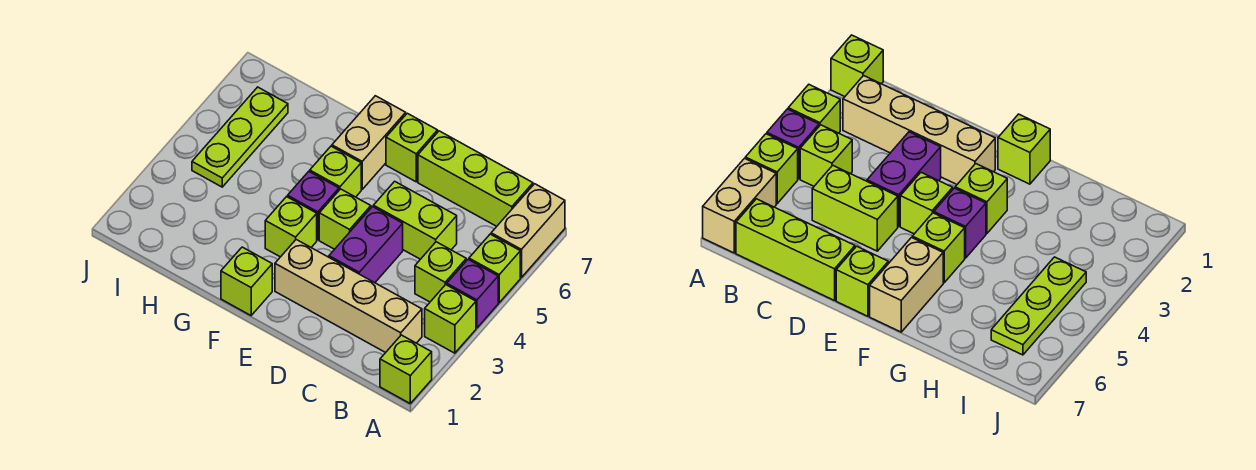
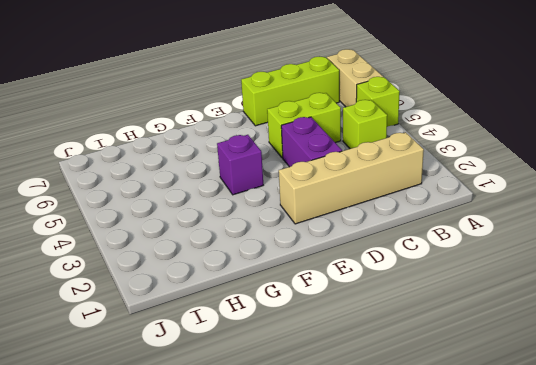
none -> lime 1x1 brick [380,335,432,403]
none -> lime 1x1 brick [425,285,476,353]
none -> purple 1x1 brick [447,260,498,328]

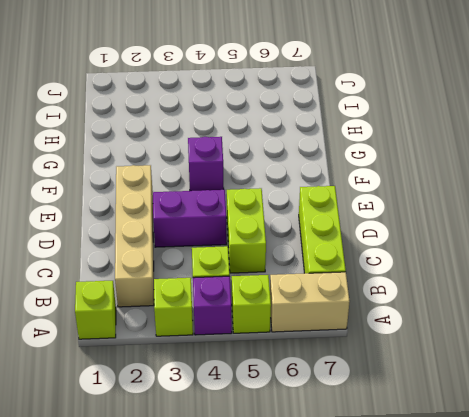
none -> lime 1x1 brick [319,189,371,249]
none -> lime 1x1 brick [386,113,438,182]
none -> lime 1x1 brick [221,247,272,315]

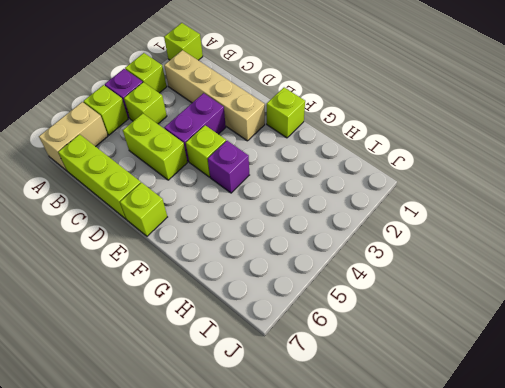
none -> lime 1x1 brick [265,197,317,257]
none -> lime 1x1 brick [310,146,361,197]
none -> tan 1x2 brick [332,96,406,189]

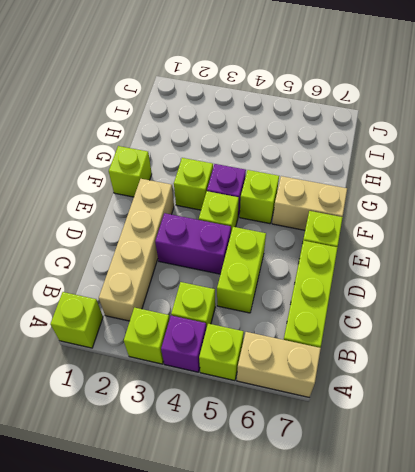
none -> lime 1x3 plate [192,87,288,187]

